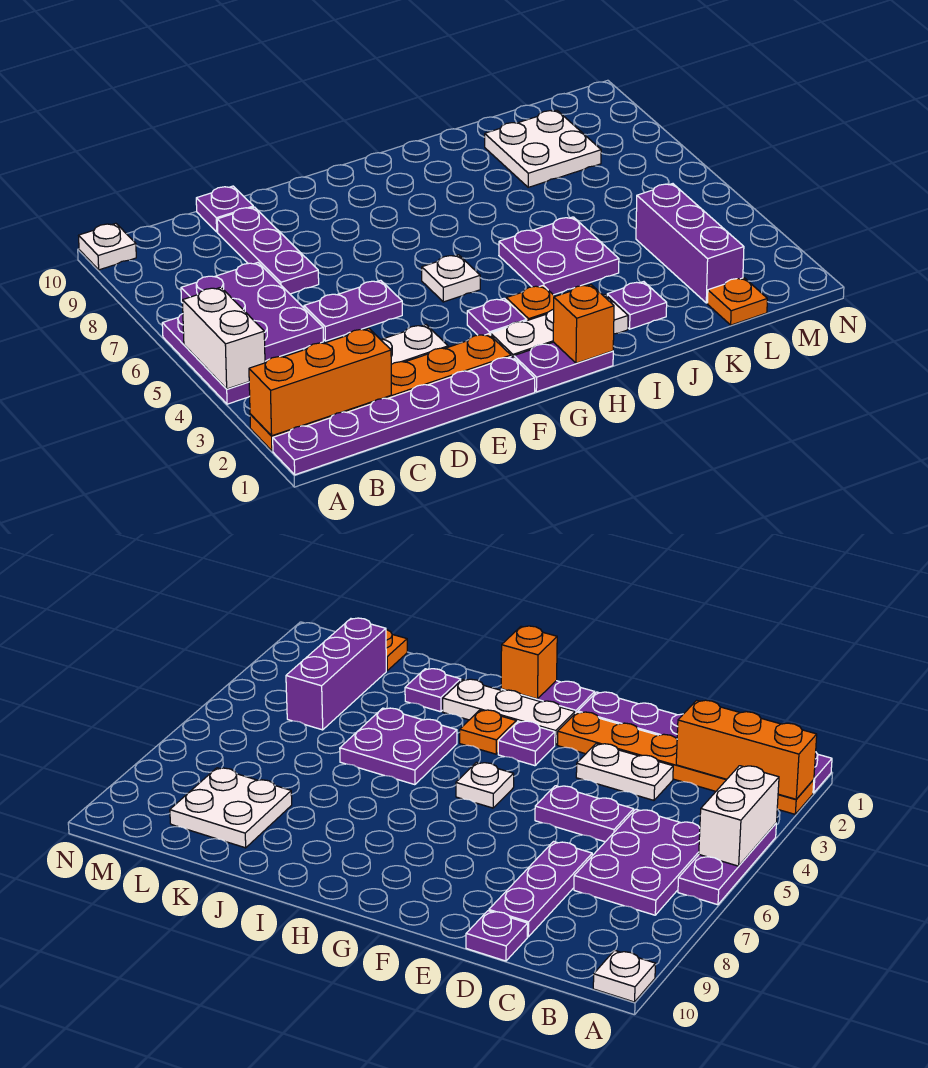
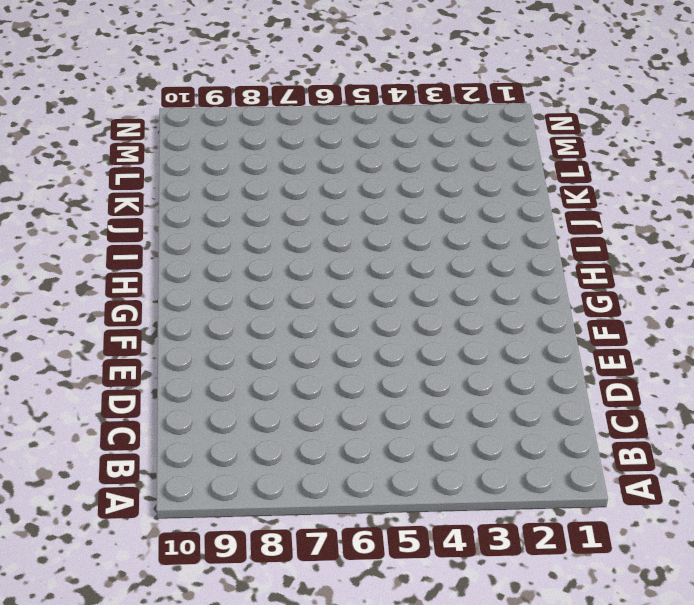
none -> purple 1x6 plate [273,356,535,475]
none -> orange 1x6 plate [250,334,511,451]
none -> purple 1x3 plate [162,314,250,404]

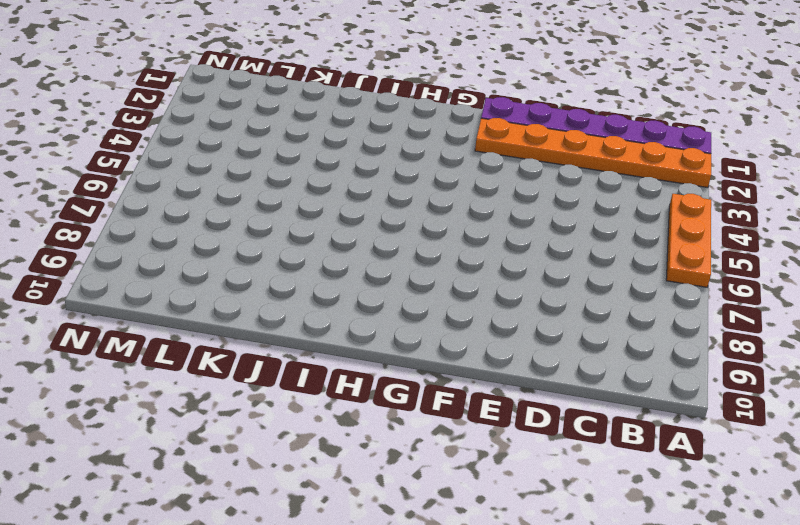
orange 1x3 plate [666,194,711,287] -> purple 1x3 plate [162,314,250,404]
none -> white 1x1 plate [79,223,136,270]
none -> purple 2x3 plate [181,263,323,361]
none -> white 1x2 plate [380,325,448,364]

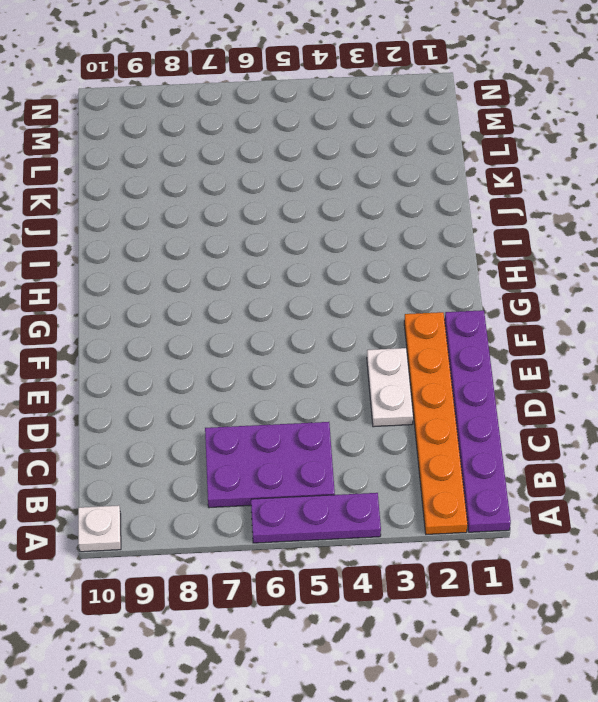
none -> purple 1x2 plate [304,280,402,341]
none -> purple 1x3 plate [217,207,319,294]
none -> purple 1x1 plate [196,186,253,232]

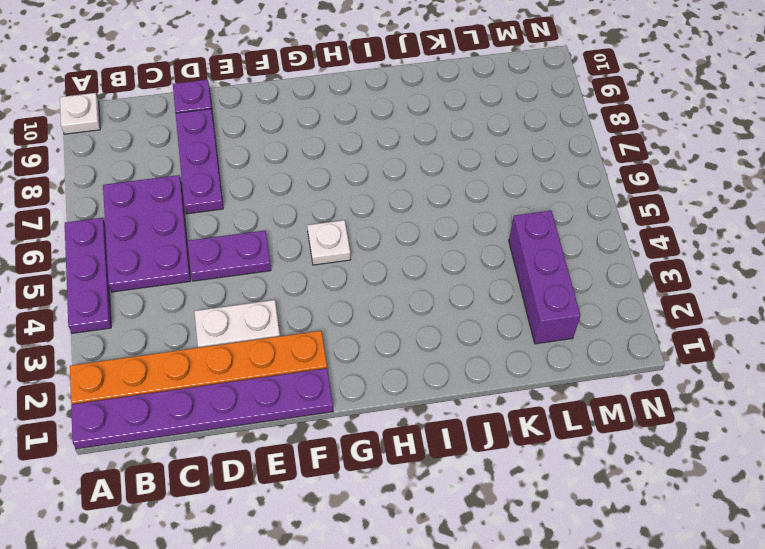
none -> purple 1x2 plate [514,342,613,392]
none -> white 1x3 plate [491,294,628,358]
none -> purple 1x1 plate [467,298,527,335]

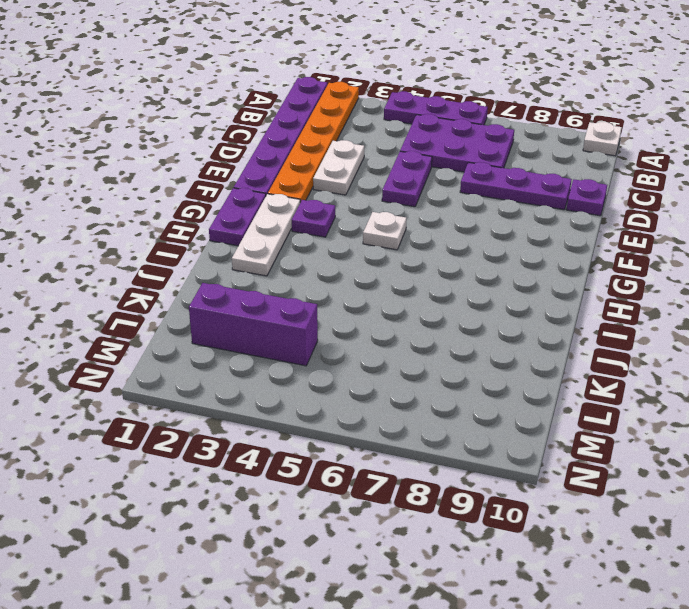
none -> orange 1x1 plate [506,286,555,321]
none -> purple 2x2 plate [499,217,619,295]
none -> purple 1x1 plate [607,282,667,329]

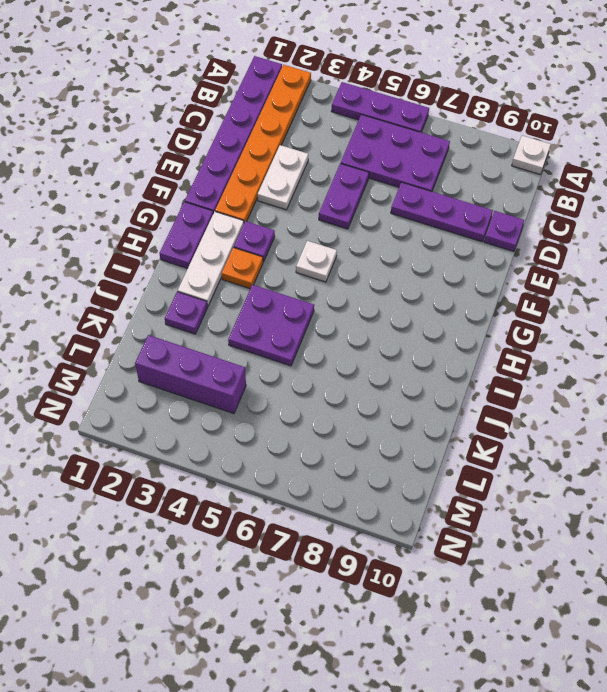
none -> white 2x2 plate [485,110,601,187]
none -> orange 1x1 plate [708,278,767,325]
none -> orange 1x3 brick [249,328,391,436]

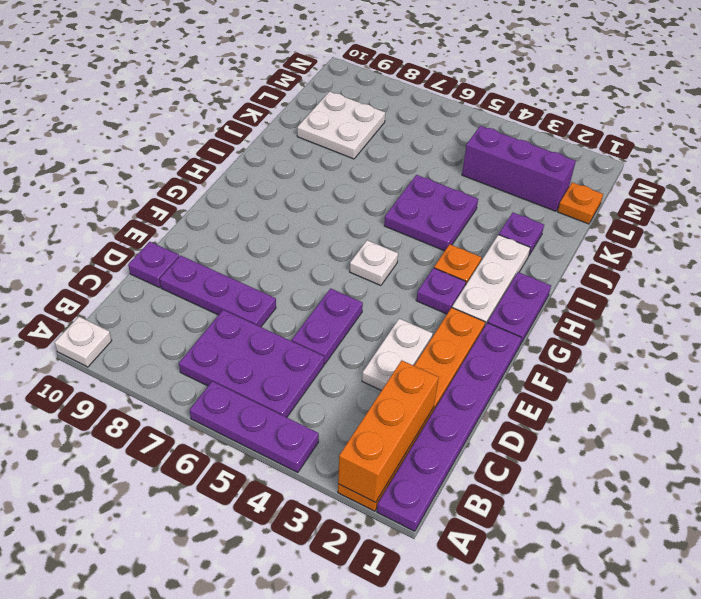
none -> white 1x2 brick [182,287,265,389]
none -> orange 1x1 brick [553,285,614,363]

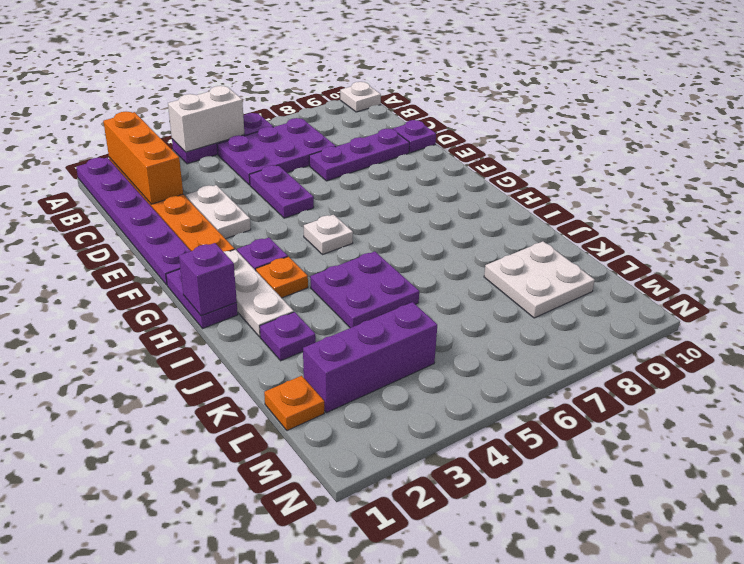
purple 1x1 brick [179,243,237,316] -> orange 1x1 brick [553,285,614,363]

